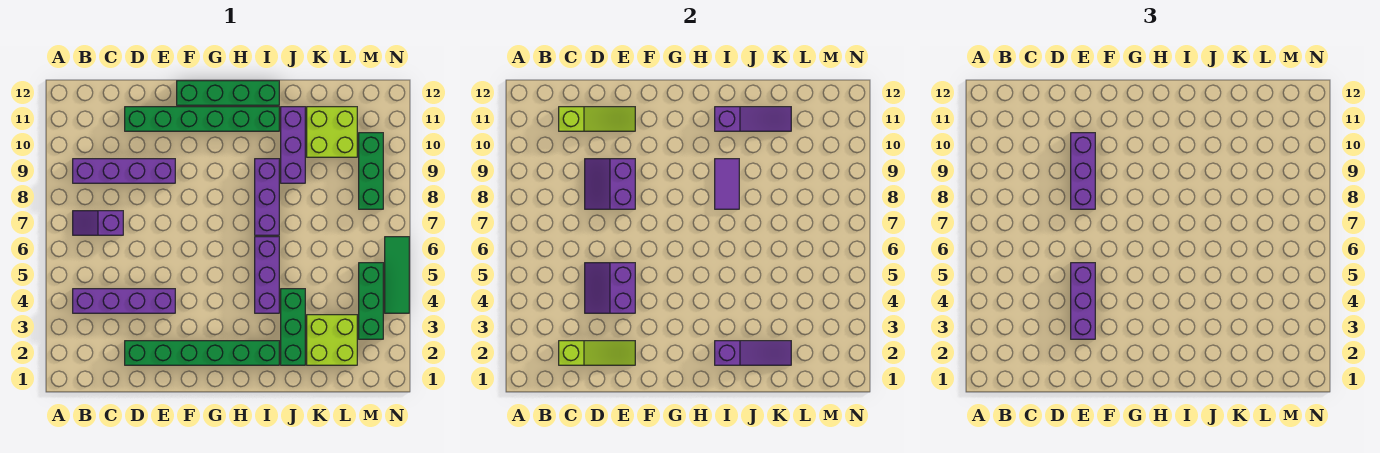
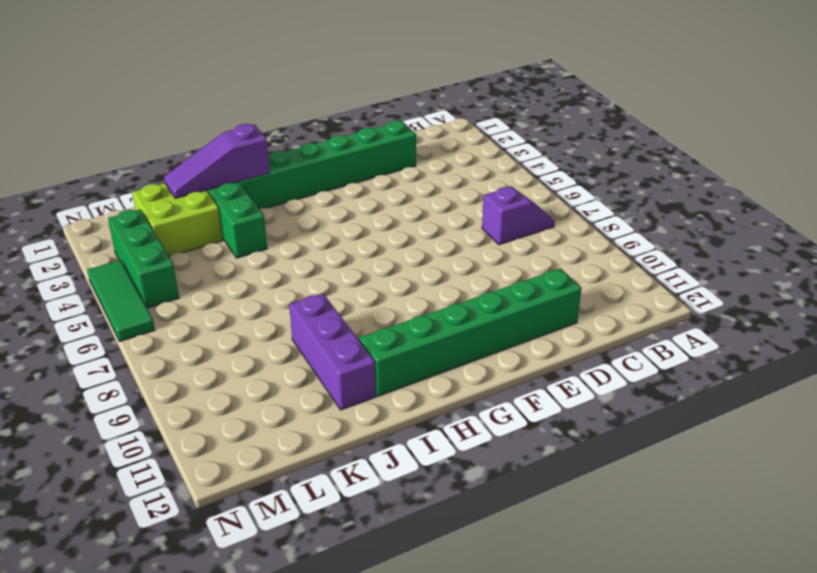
none -> purple 1x4 brick [73,289,175,313]
none -> purple 1x4 brick [73,159,175,183]
none -> green 1x4 brick [177,81,279,105]

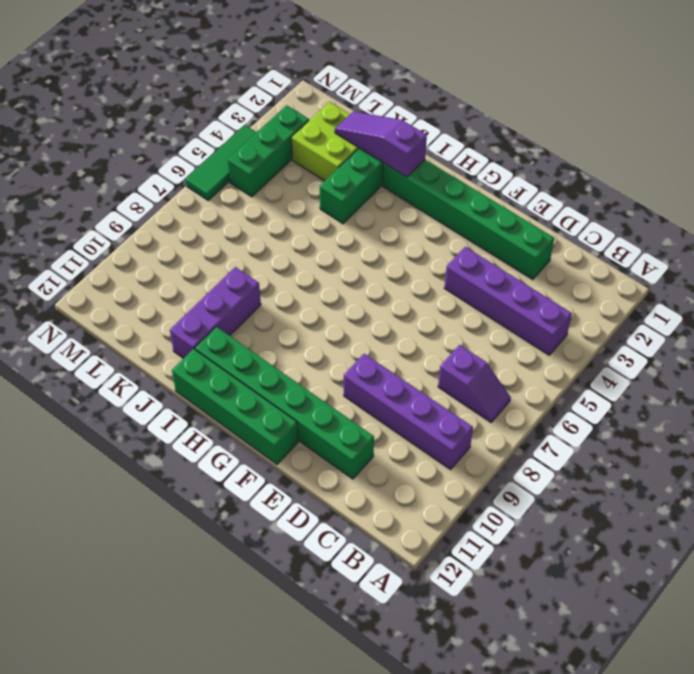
none -> purple 1x3 brick [255,237,279,313]
none -> purple 1x3 brick [255,159,279,235]
none -> lime 2x2 brick [307,107,357,157]

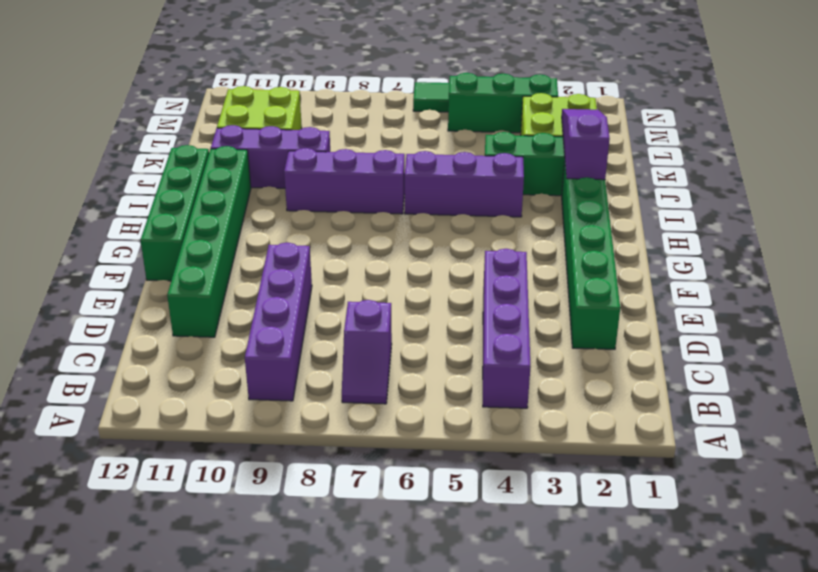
none -> green 1x3 brick [359,133,383,209]
none -> lime 1x3 slope [559,341,635,365]
none -> lime 1x3 slope [559,107,635,131]

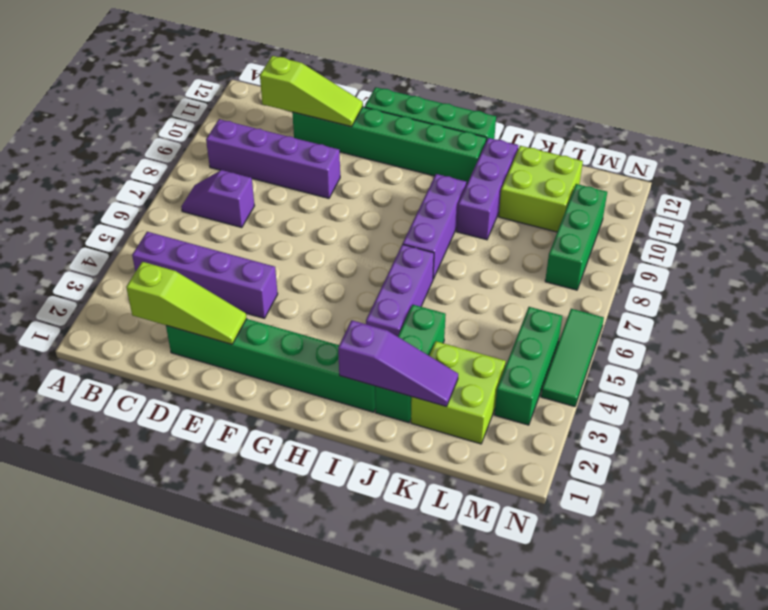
none -> purple 2x2 slope [585,263,635,313]
none -> purple 2x2 slope [585,159,635,209]
none -> purple 1x2 tile [715,159,739,209]

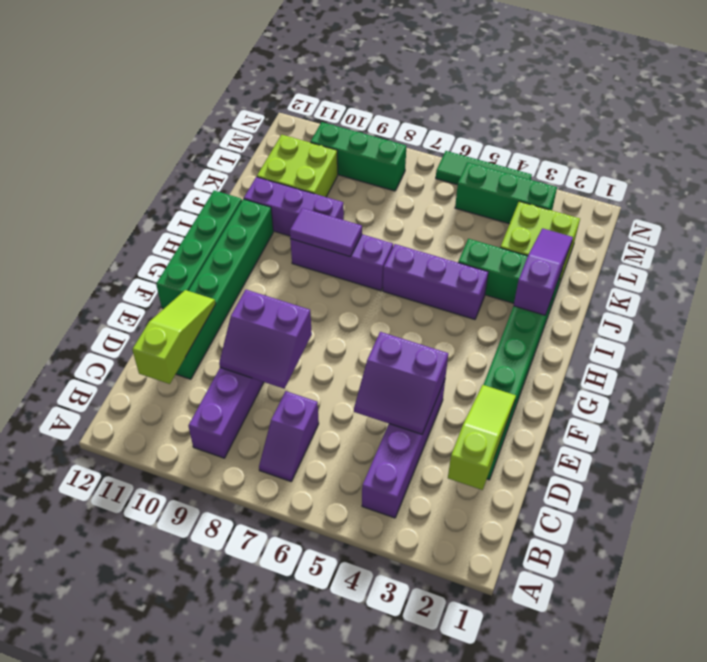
none -> purple 1x3 slope [715,107,791,131]
none -> purple 1x3 brick [1071,263,1095,339]
none -> purple 1x3 brick [1071,133,1095,209]

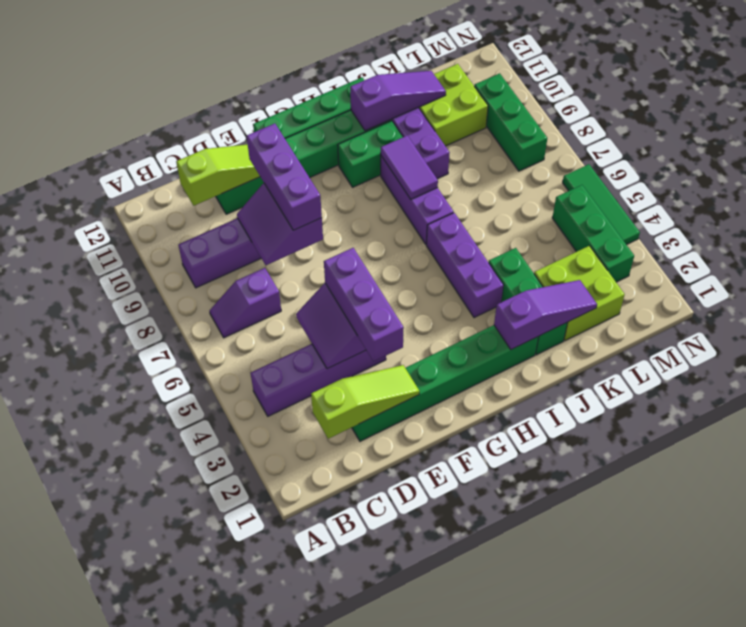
green 1x2 brick [338,121,403,187] -> none

